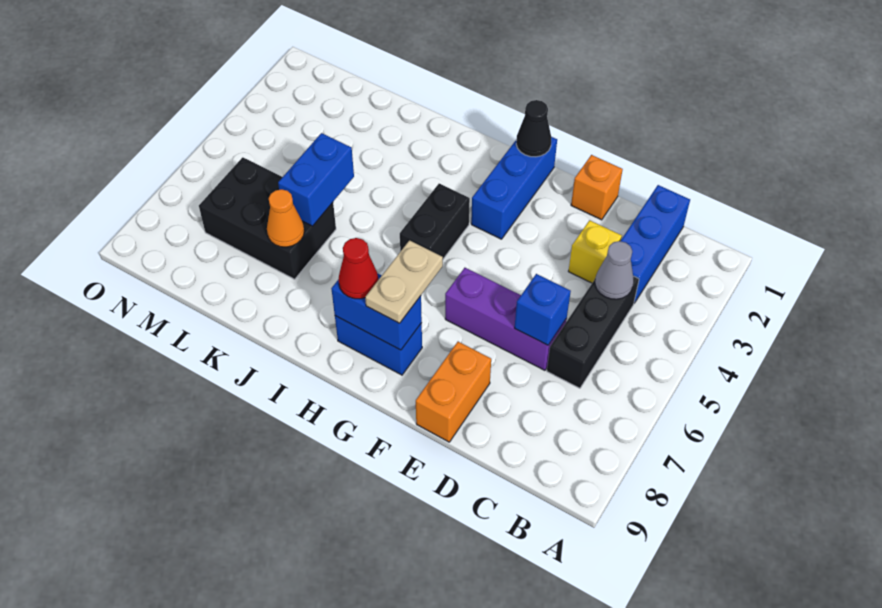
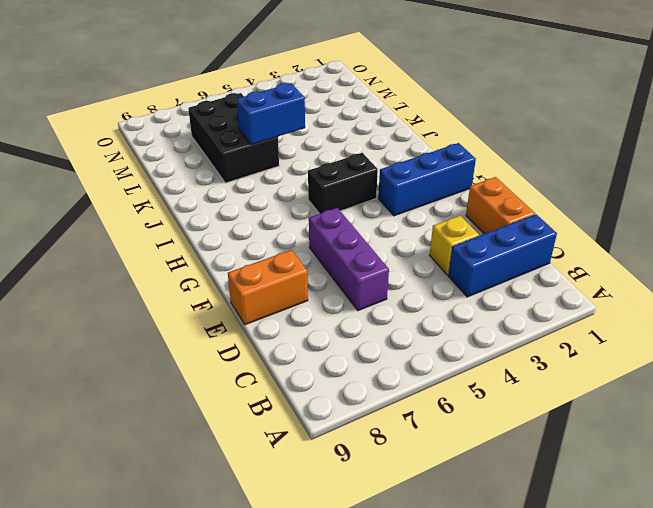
orange 1x2 brick [466,177,535,234] -> orange 1x1 brick [571,155,623,220]
none -> black 1x3 brick [547,276,639,388]
none -> blue 1x2 brick [335,316,422,375]
none -> grey 1x1 cone [595,241,634,299]

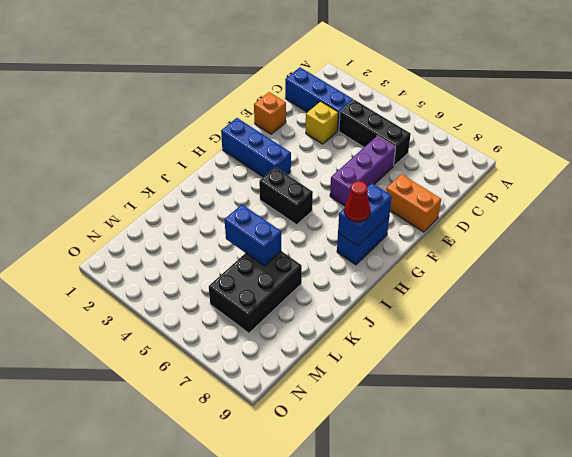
none -> grey 1x1 cone [595,241,634,299]
none -> blue 1x1 brick [515,274,571,345]
none -> black 1x1 cone [516,100,551,157]

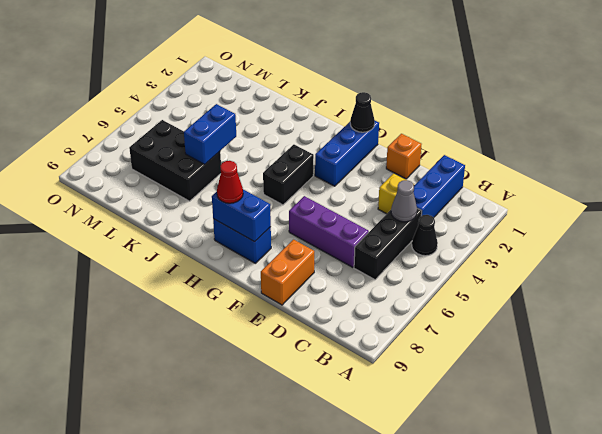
black 1x1 cone [412,215,438,256] -> none
none -> blue 1x1 brick [515,274,571,345]
none -> orange 1x1 cone [267,189,304,247]
none -> tan 1x2 plate [365,240,443,323]

